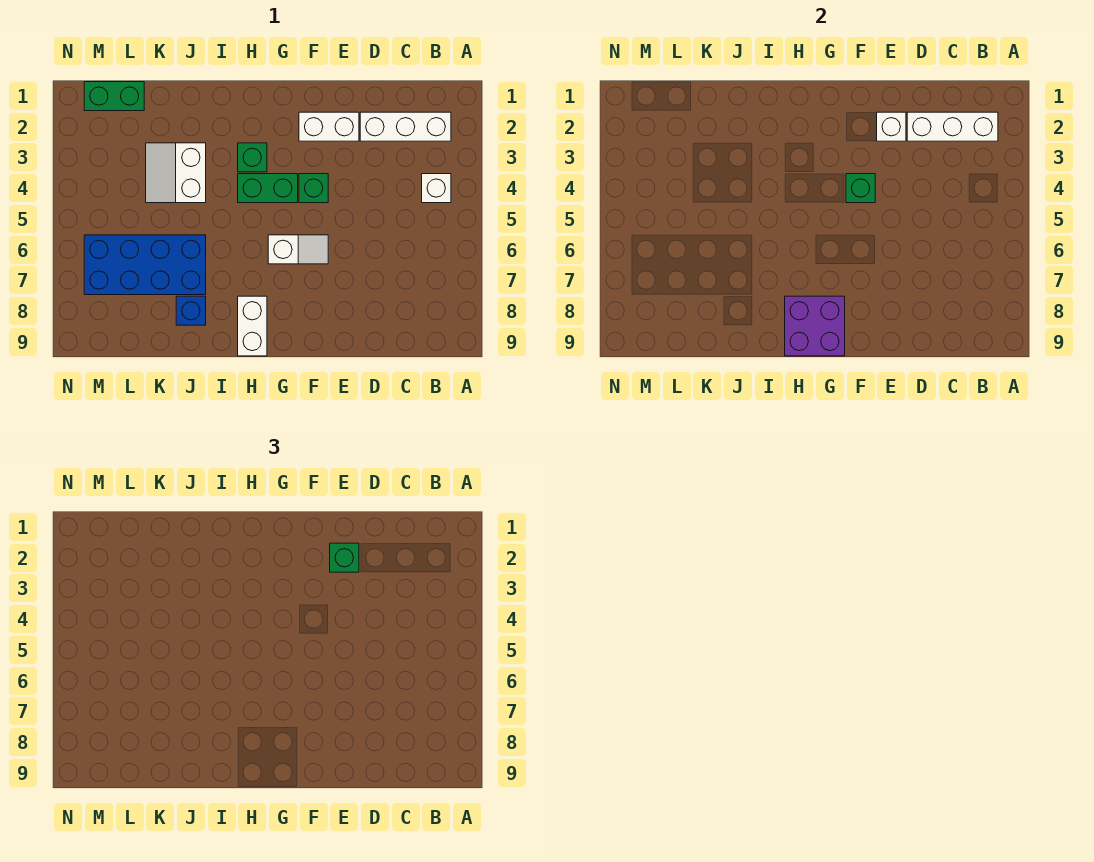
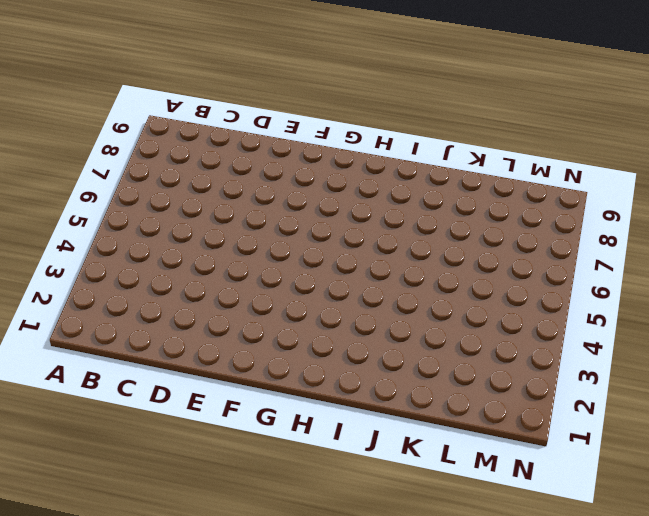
none -> white 1x3 brick [360,112,451,141]
none -> white 1x1 brick [422,174,451,203]
none -> white 1x2 brick [299,112,359,141]

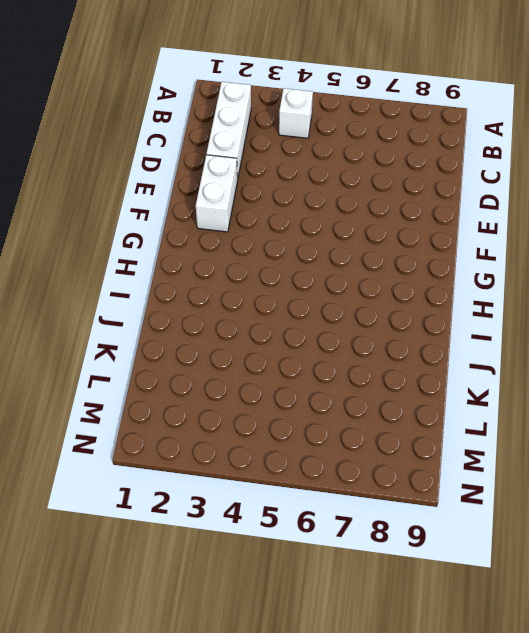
none -> green 1x1 brick [299,174,328,203]
none -> white 1x2 slope [268,235,328,264]
none -> green 1x2 brick [238,174,298,203]

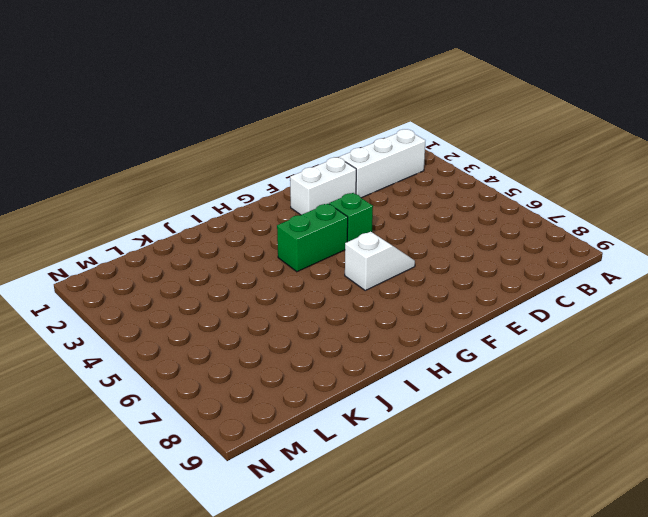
none -> white 1x1 brick [422,174,451,203]
none -> green 1x1 brick [238,143,267,172]
none -> white 1x2 brick [238,296,267,356]

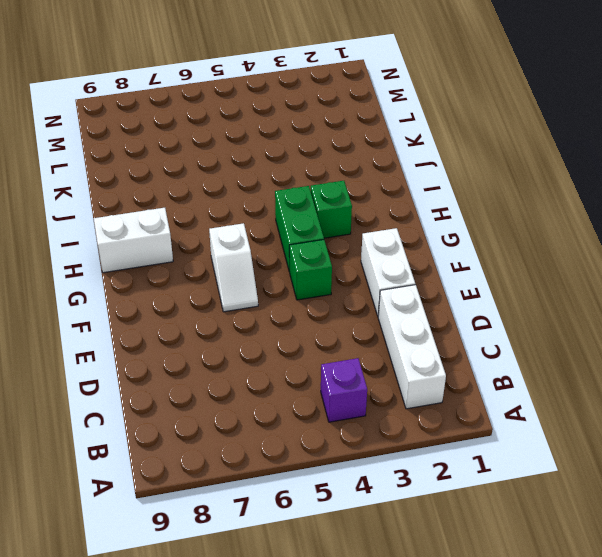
purple 1x1 brick [321,358,367,422] -> white 1x1 brick [422,174,451,203]
none -> white 2x2 slope [146,143,206,203]
none -> blue 2x4 brick [84,235,206,295]
none -> blue 1x1 brick [176,296,206,325]

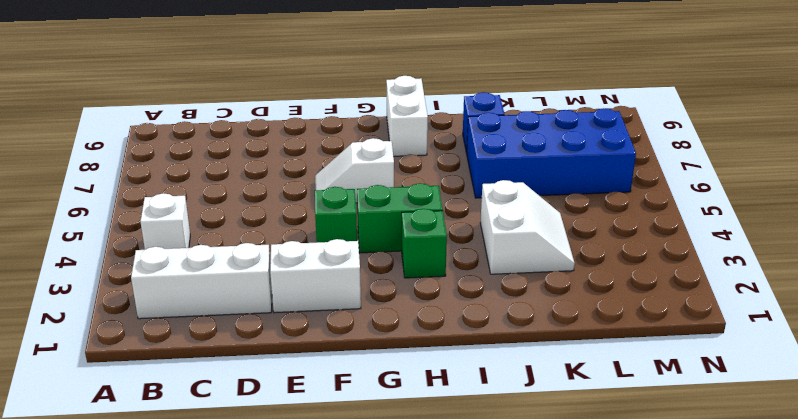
none -> green 1x2 brick [84,82,144,111]
none -> white 1x3 brick [907,112,998,141]
none -> white 1x1 brick [877,112,906,141]

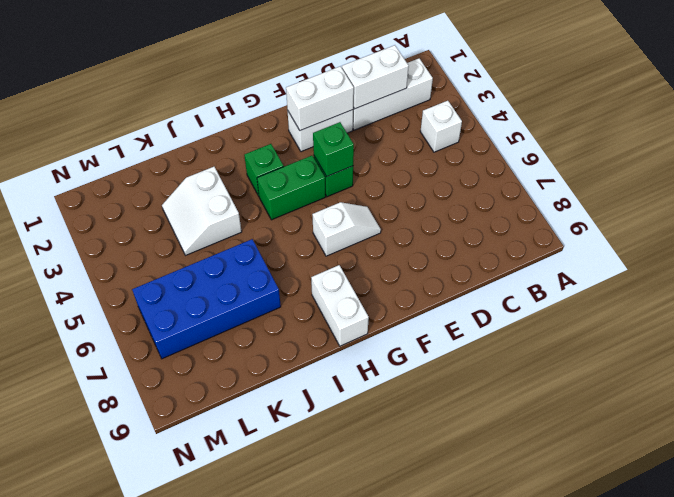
white 1x2 brick [342,45,409,109] -> white 1x3 brick [907,112,998,141]
white 1x2 brick [286,66,354,131] -> white 1x1 brick [877,112,906,141]
none -> blue 1x1 brick [176,296,206,325]
none -> green 1x2 brick [84,82,144,111]
none -> purple 2x2 brick [785,296,845,356]

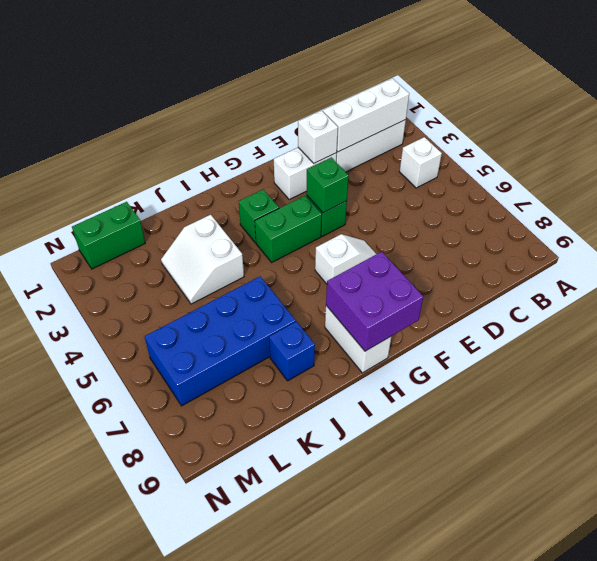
none -> green 1x1 brick [330,543,359,572]

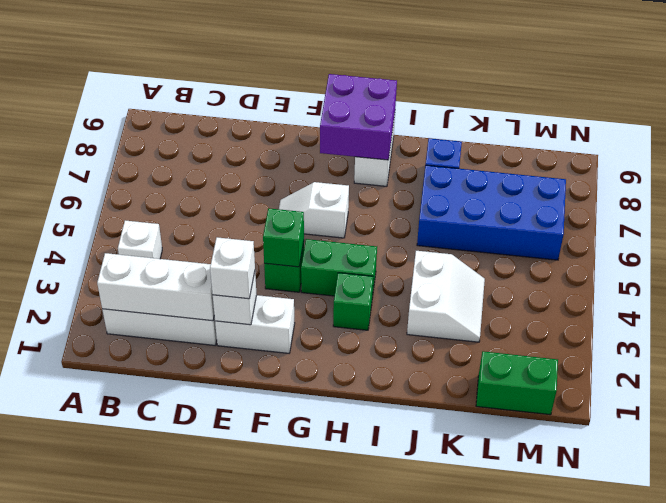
white 1x1 brick [210,237,255,299] -> green 1x1 brick [330,543,359,572]

